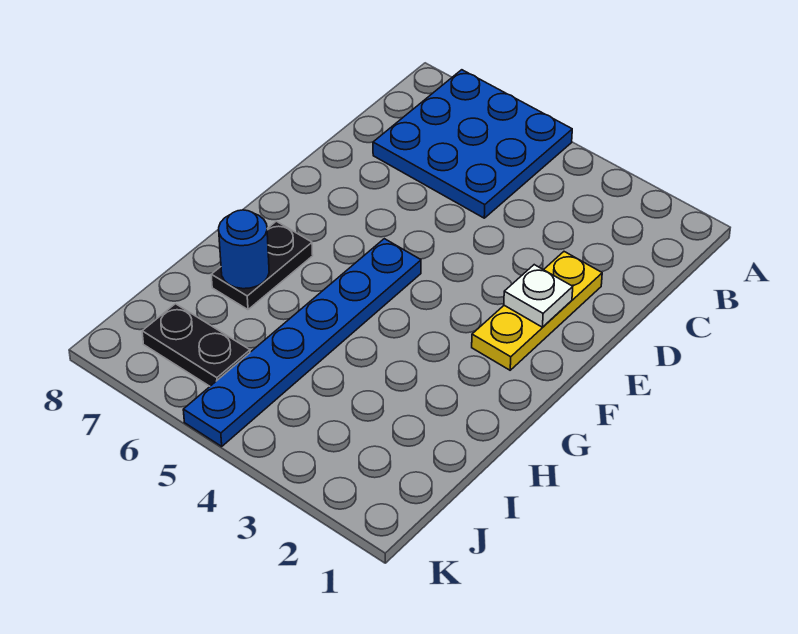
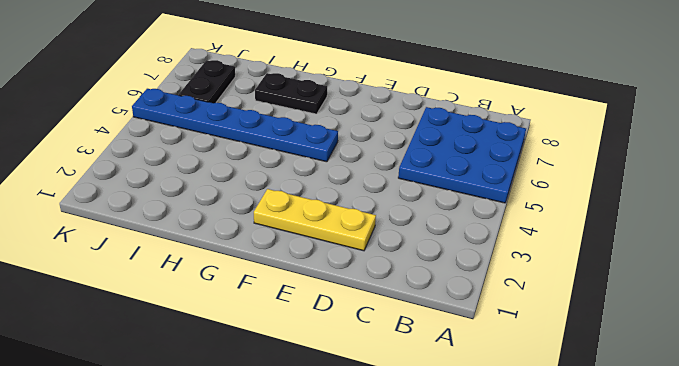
none -> white 1x1 plate [504,265,573,327]
none -> blue 1x1 round brick [219,210,269,289]

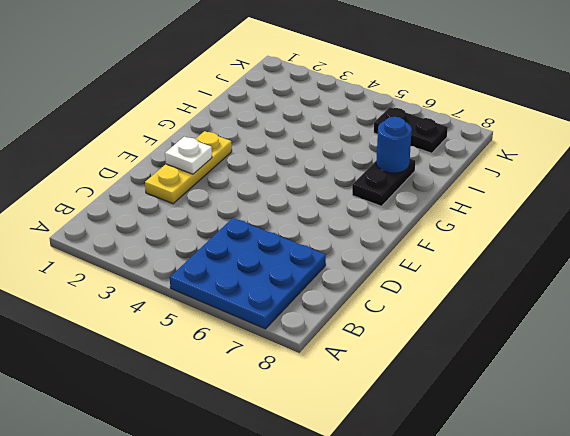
none -> blue 1x6 plate [183,239,421,446]

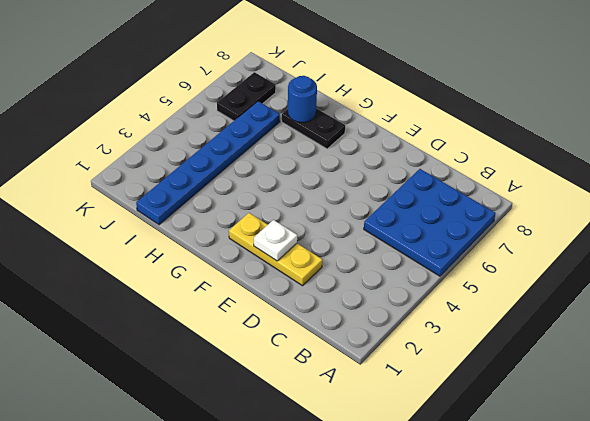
blue 1x6 plate [136,101,280,225] -> blue 1x6 plate turned to [183,239,421,446]

